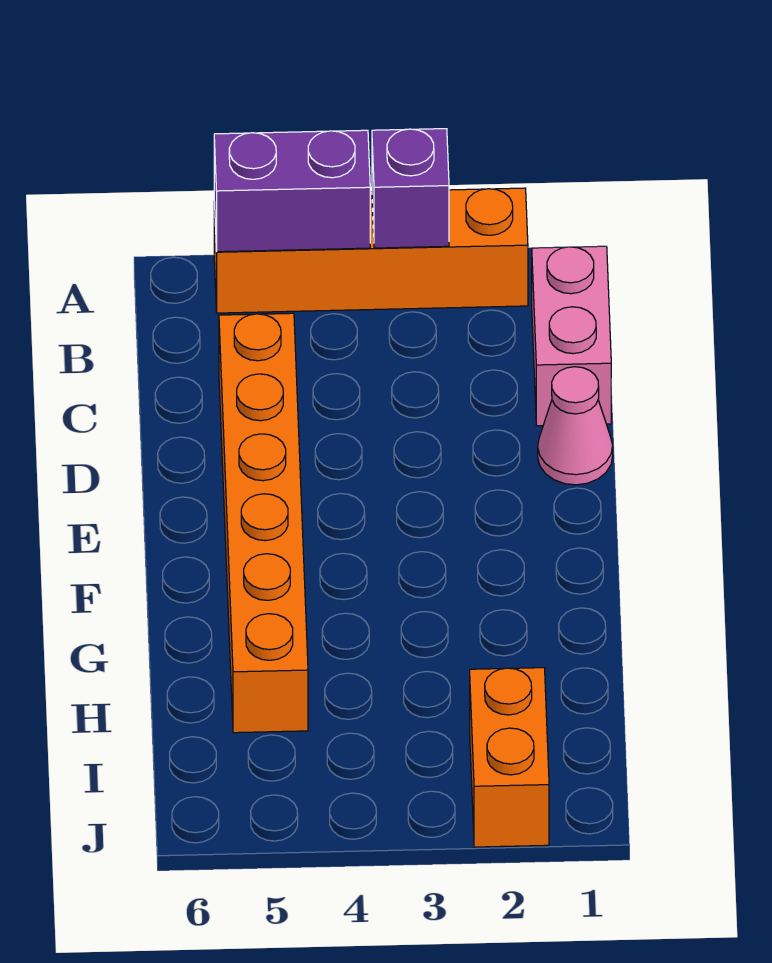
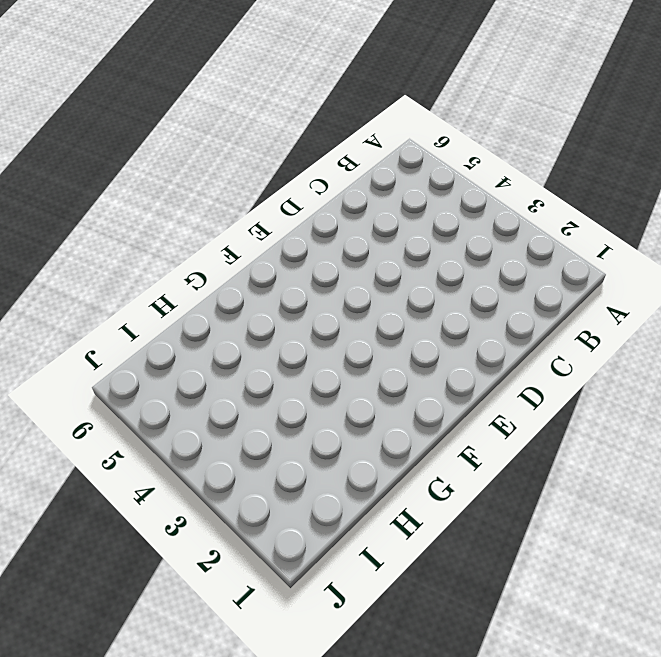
none -> orange 1x4 brick [214,188,528,313]
none -> pink 1x2 brick [532,246,611,426]

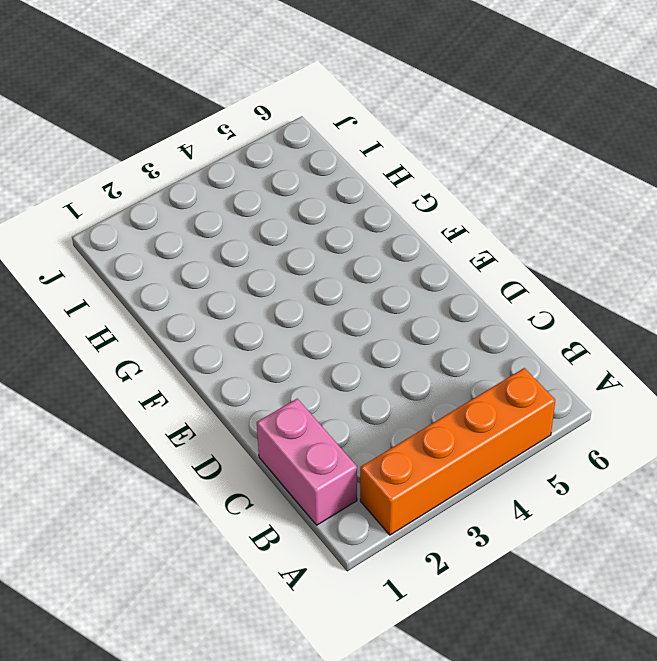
none -> orange 1x6 brick [219,313,308,733]
none -> pink 1x1 cone [538,367,613,485]

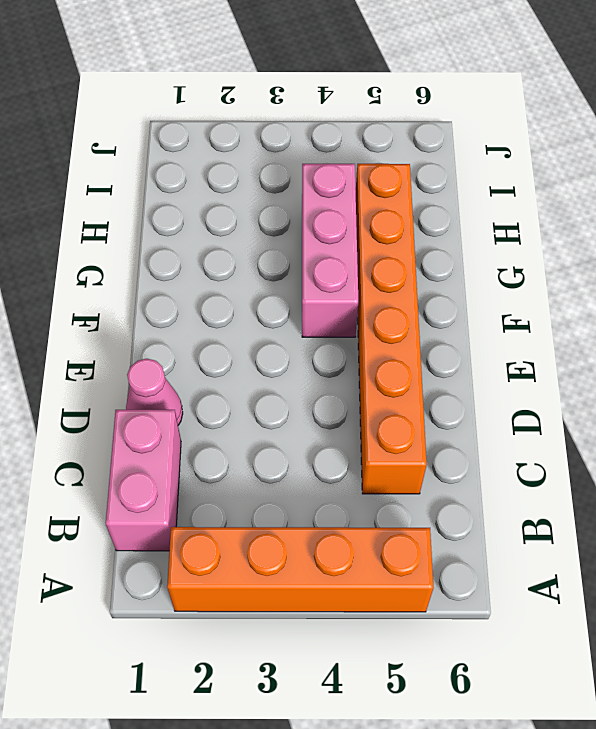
pink 1x3 brick [302,164,358,337] -> none
none -> orange 1x2 brick [470,668,549,847]
none -> purple 1x1 brick [372,129,449,248]

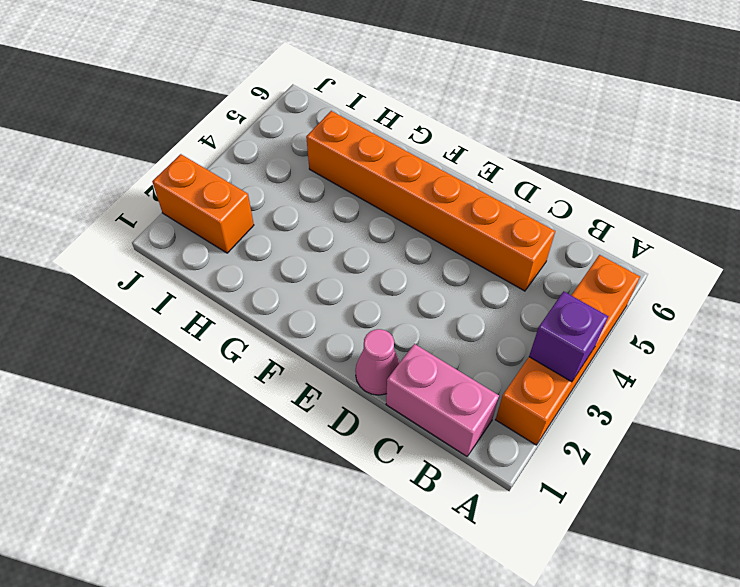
none -> purple 1x2 brick [214,130,370,252]

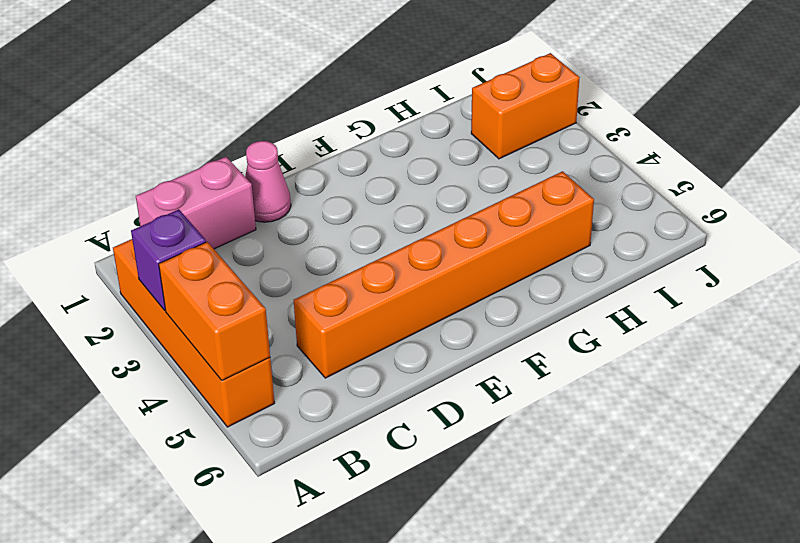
orange 1x2 brick [159,242,270,381] -> purple 1x2 brick [214,130,370,252]

